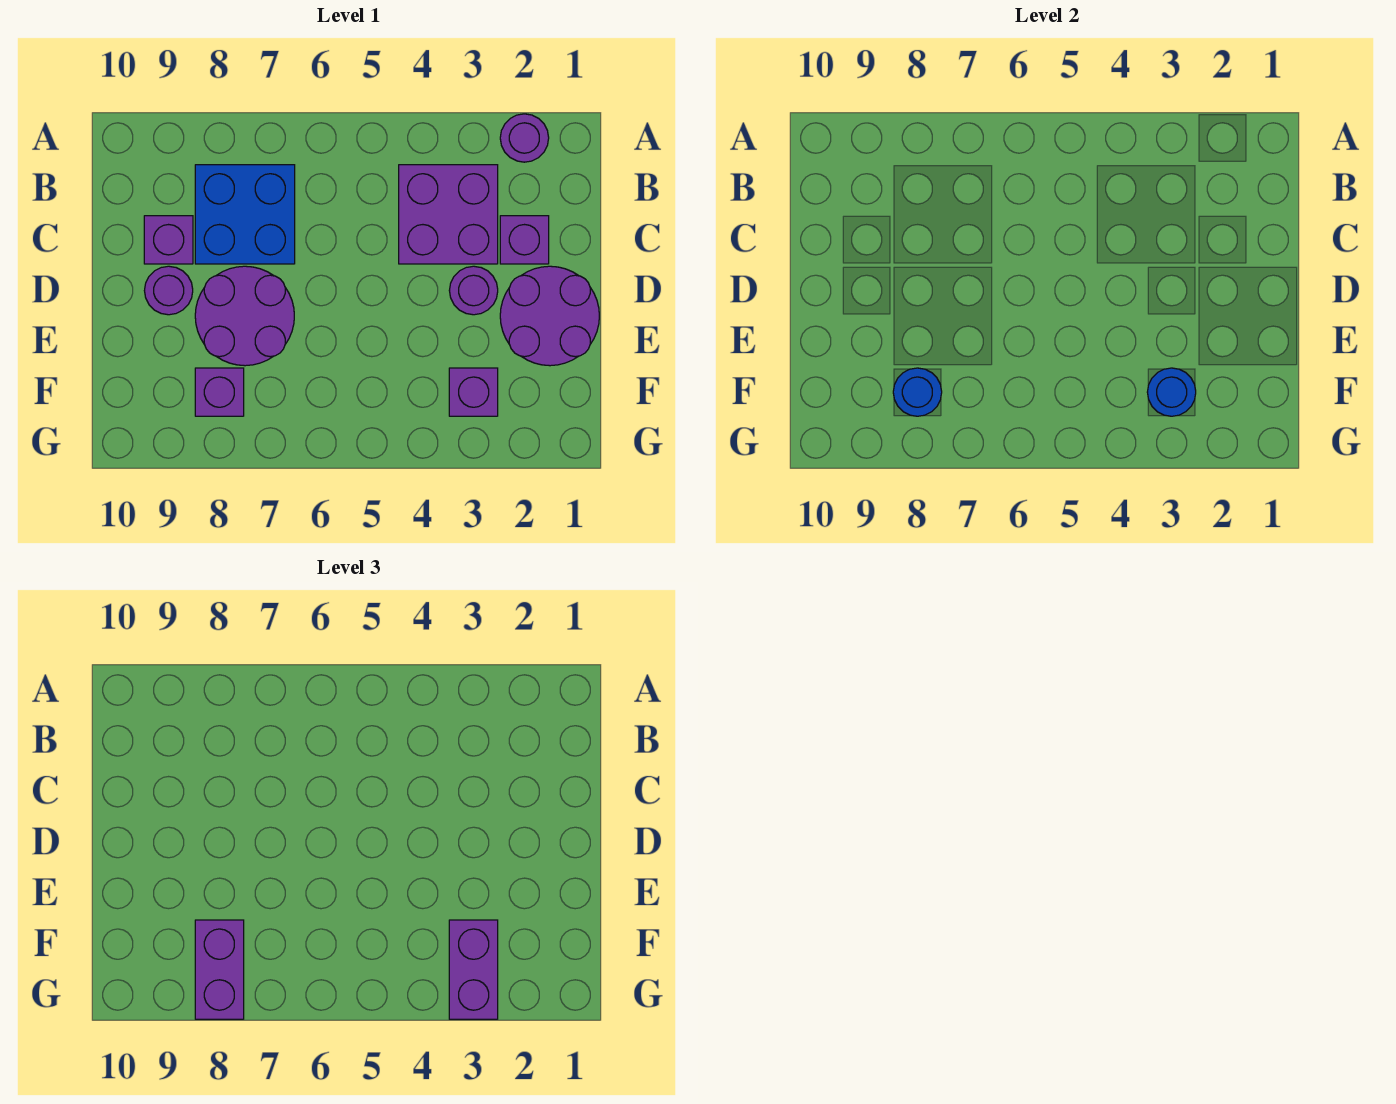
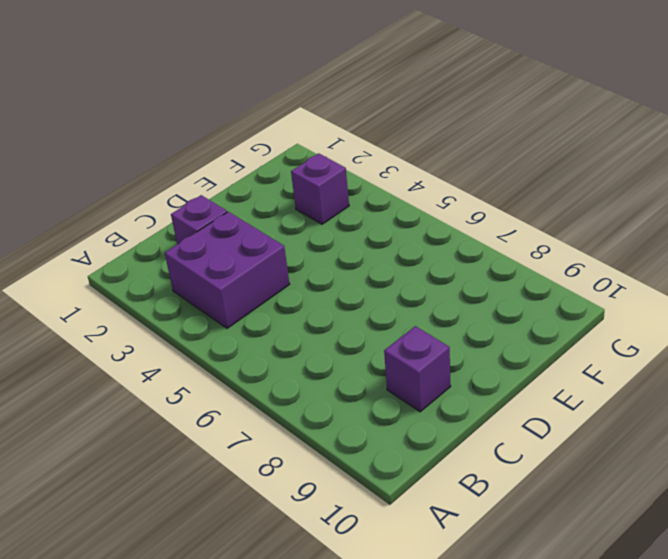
none -> purple 1x1 round brick [500,114,549,162]
none -> blue 2x2 brick [195,165,295,264]
none -> purple 2x2 round brick [500,266,599,366]

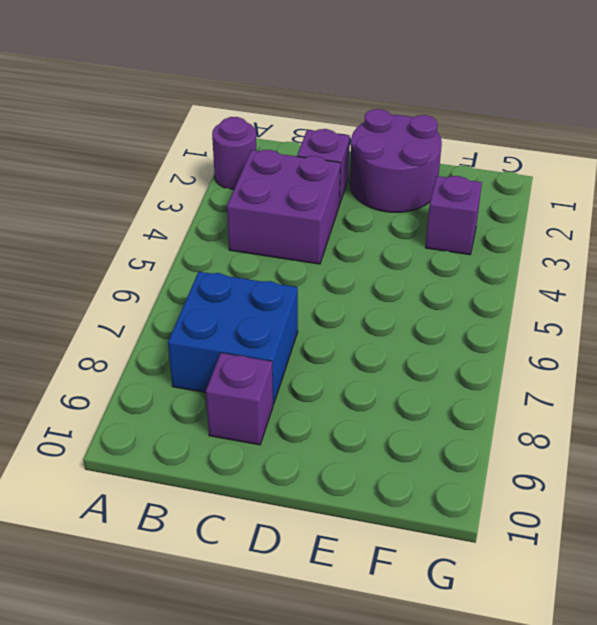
none -> purple 1x1 round brick [449,266,498,315]
none -> purple 2x2 round brick [195,266,294,366]
none -> purple 1x1 round brick [144,266,193,315]

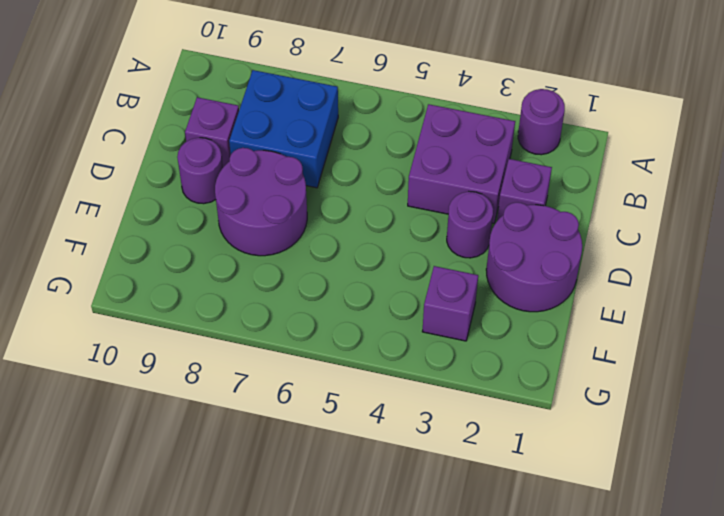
none -> purple 1x1 brick [195,368,244,416]
none -> blue 1x1 round brick [1147,368,1196,416]
none -> blue 1x1 round brick [893,368,942,416]

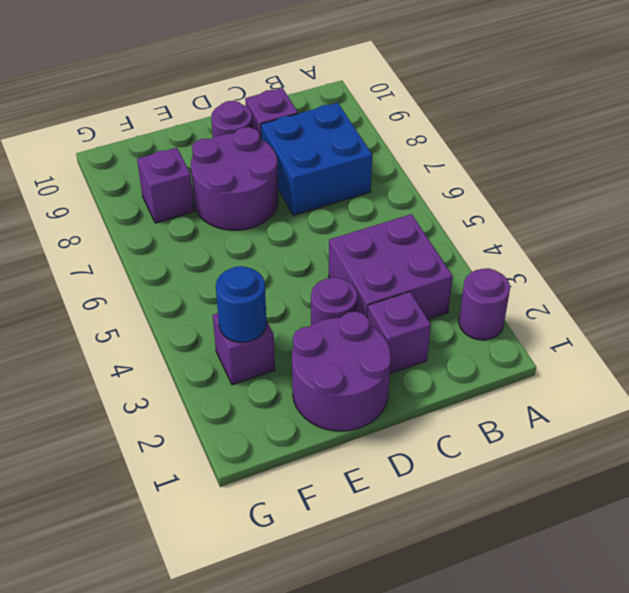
none -> blue 1x1 round brick [893,368,942,416]
none -> purple 1x2 brick [449,920,498,1019]
none -> purple 1x2 brick [195,920,244,1019]

